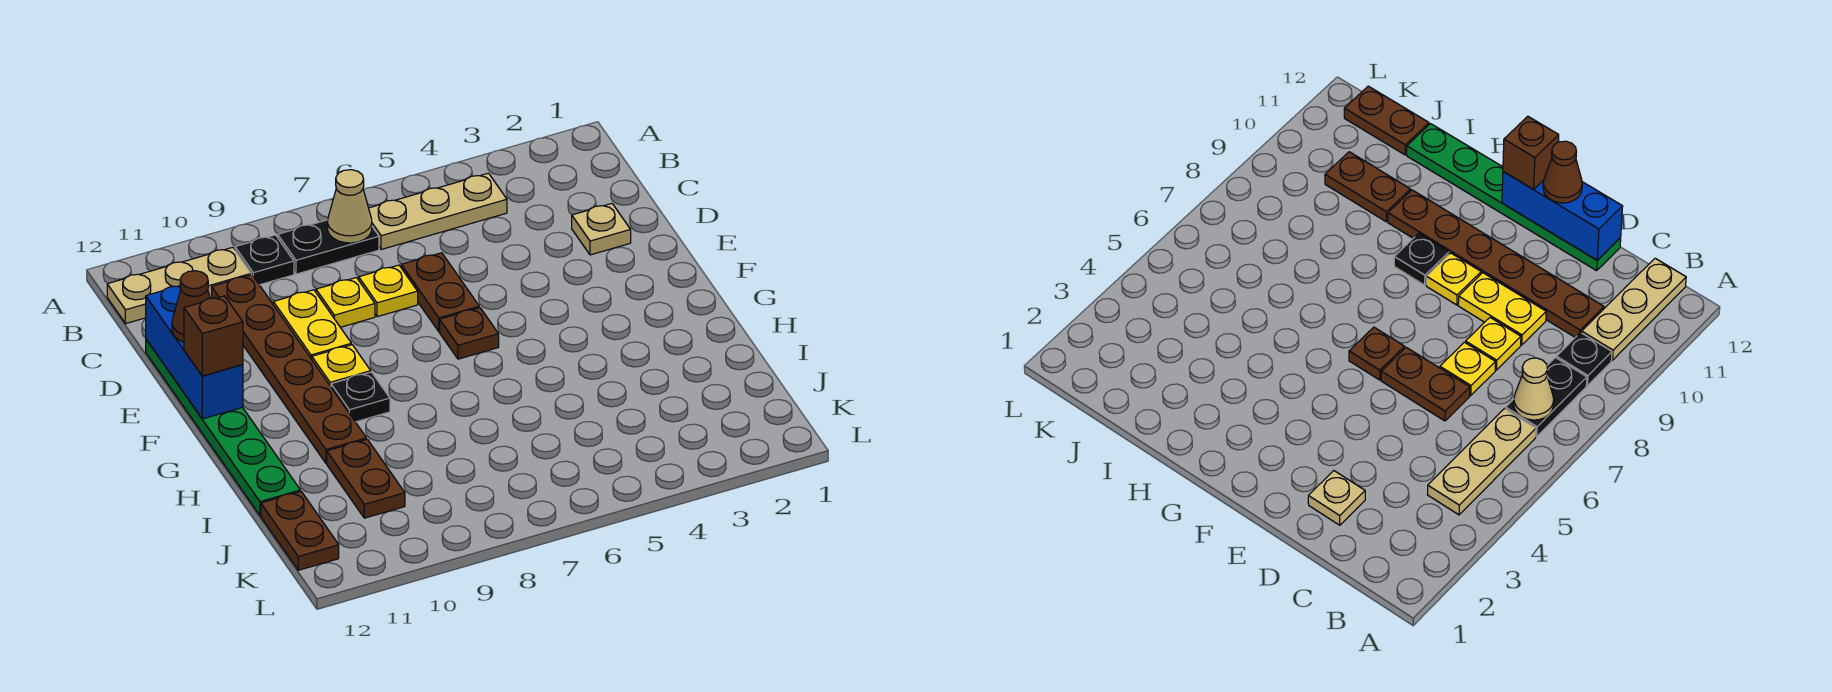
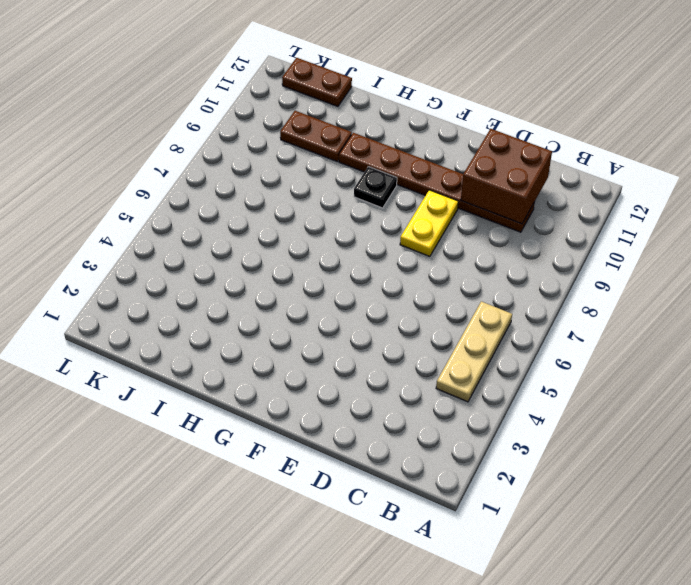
brown 2x2 brick [461,129,552,224] -> none
yellow 1x2 plate [400,190,458,256] -> yellow 1x2 plate turned to [273,290,351,359]
none -> black 1x2 plate [278,220,379,274]
none -> black 1x1 plate [235,235,294,285]
none -> tan 1x3 plate [107,247,251,324]

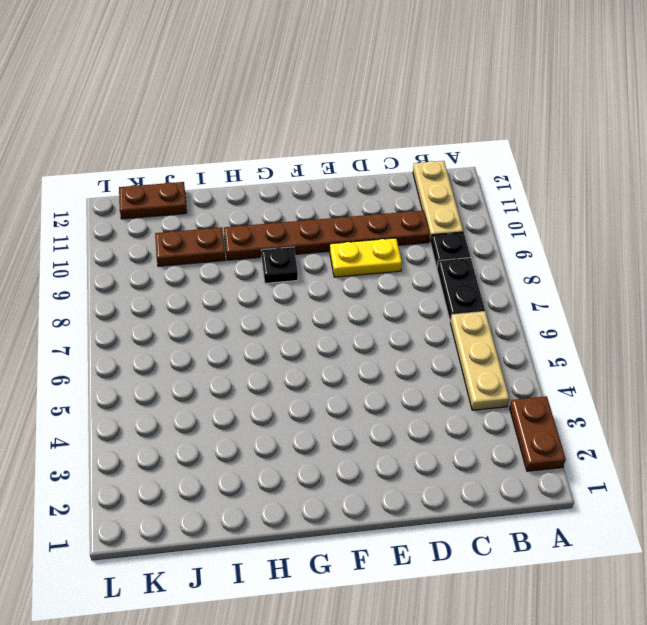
brown 1x2 plate [510,396,566,471] -> brown 1x2 plate turned to [401,253,479,332]
none -> tan 1x1 plate [572,204,631,255]
none -> yellow 1x1 plate [359,265,418,317]
none -> yellow 1x1 plate [316,278,375,327]

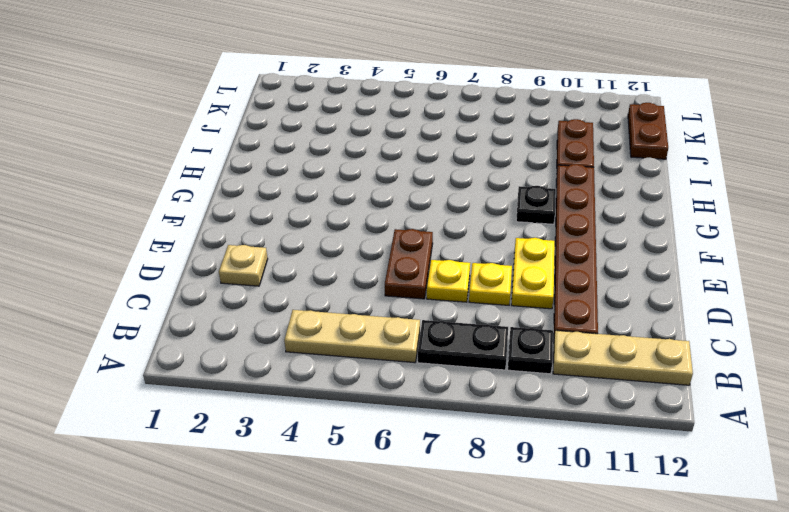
none -> green 1x6 plate [146,340,300,515]
none -> brown 1x1 plate [440,308,499,359]
none -> yellow 1x1 plate [312,345,371,387]

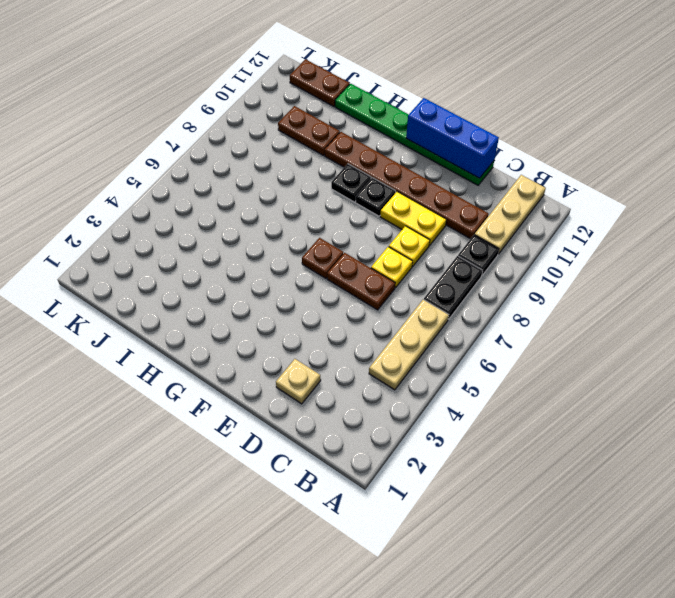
black 1x1 plate [356,178,396,216] -> yellow 1x1 plate [312,345,371,387]
none -> tan 1x1 cone [328,170,372,243]
none -> brown 1x1 cone [172,271,210,342]
none -> brown 1x1 brick [184,296,243,376]

